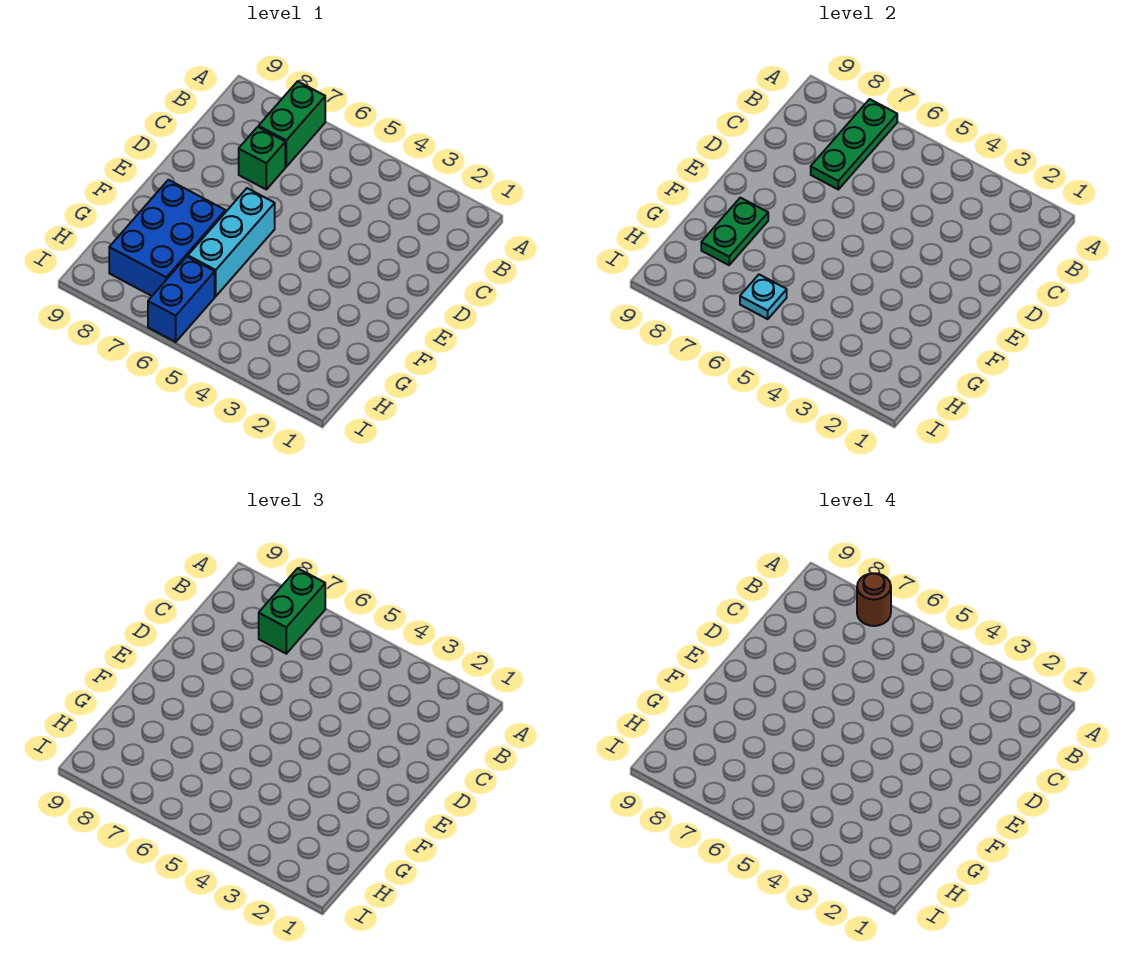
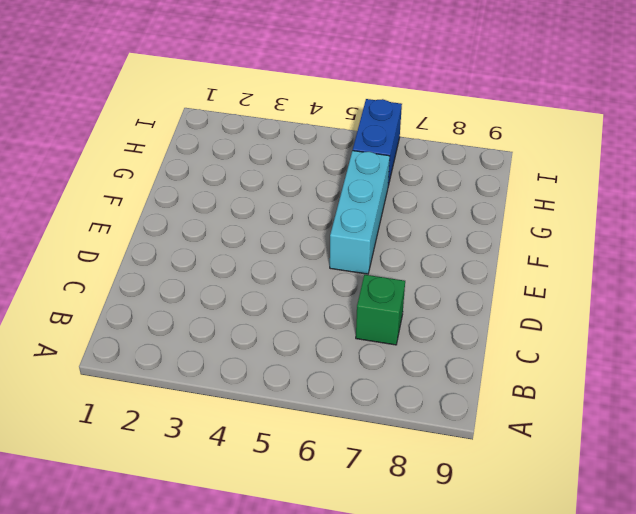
none -> green 1x2 brick [259,81,325,167]
none -> blue 2x3 brick [109,180,226,296]

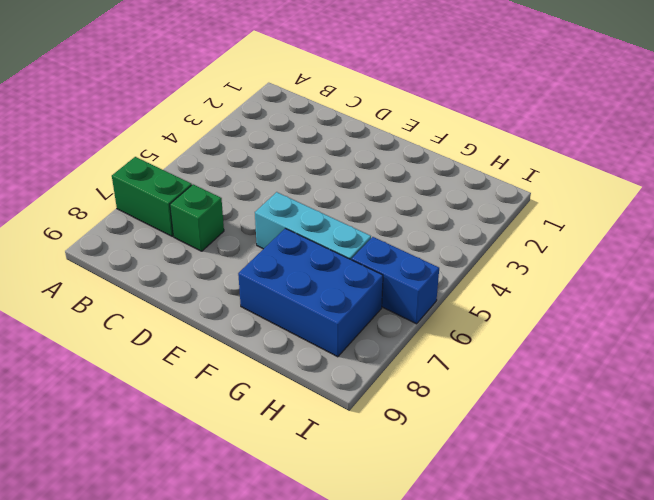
none -> green 1x3 plate [811,99,897,189]
none -> green 1x2 plate [701,198,768,265]

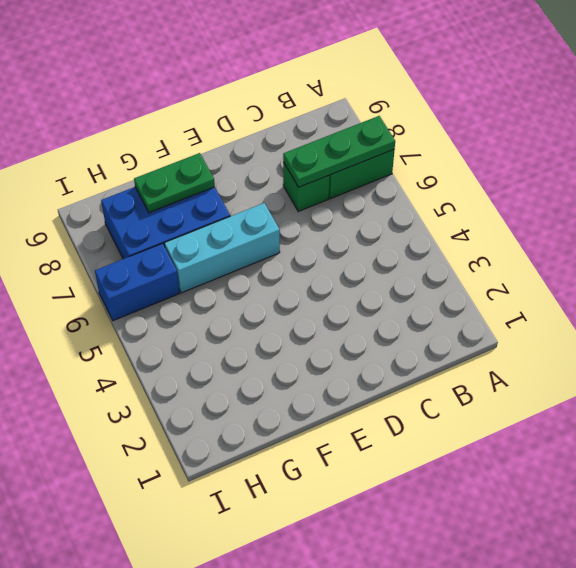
none -> cyan 1x1 plate [740,275,787,319]
none -> green 1x2 brick [259,568,325,654]

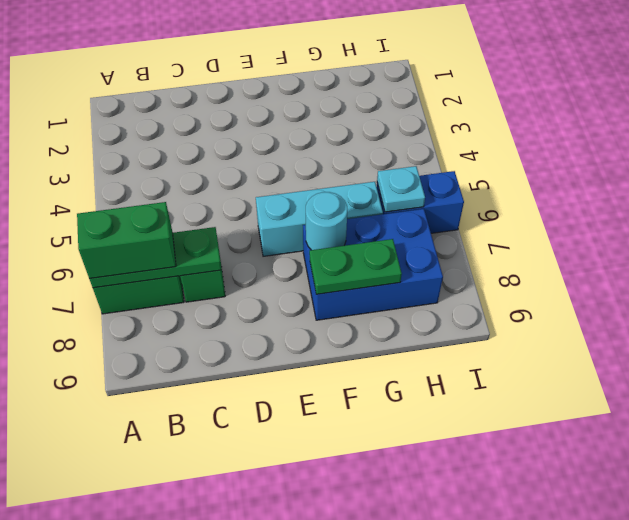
cyan 1x1 round brick [306,192,347,250] -> none
none -> brown 1x1 round brick [857,573,891,626]

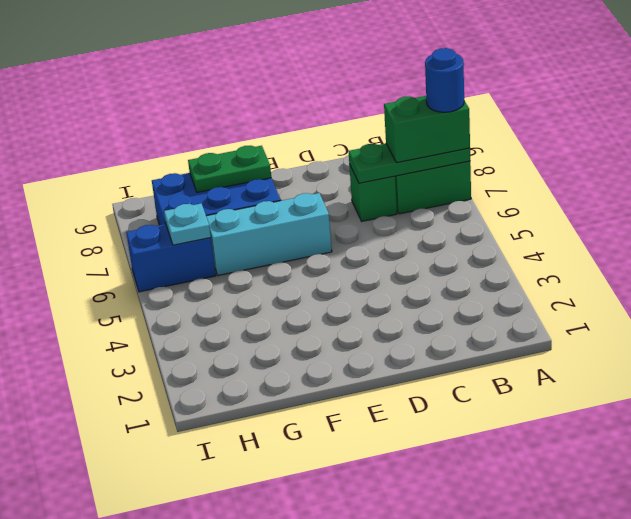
blue 1x1 round brick [425,48,464,112] -> brown 1x1 round brick [857,573,891,626]

